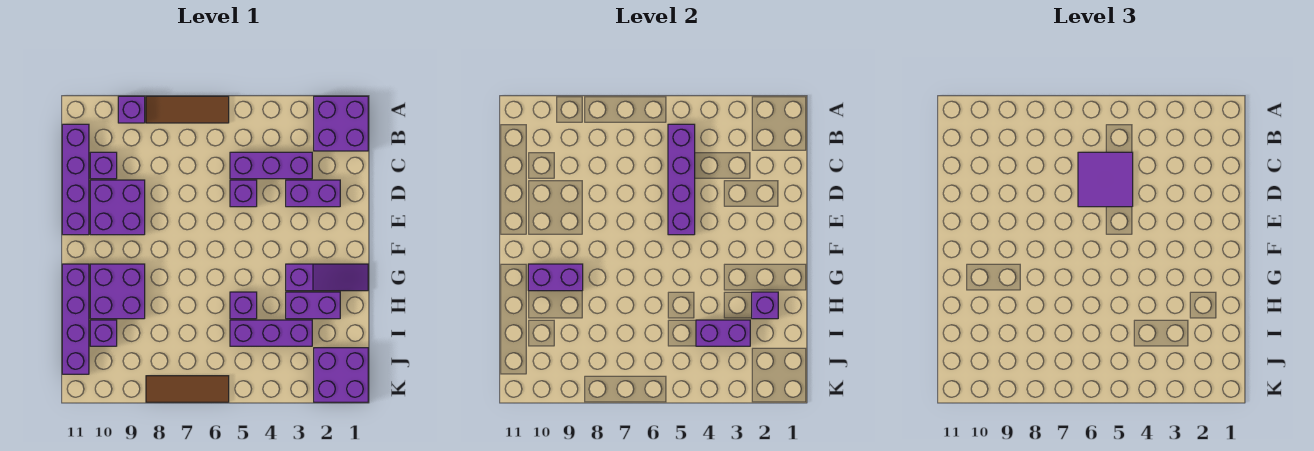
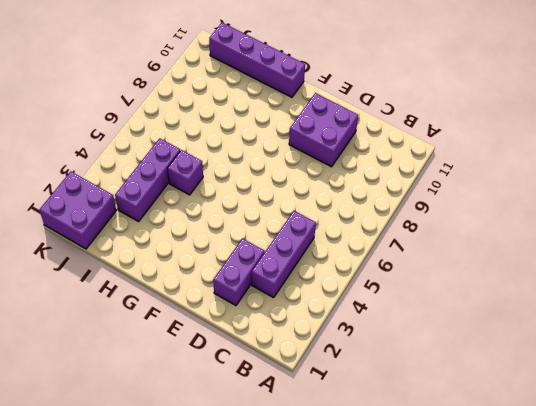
none -> purple 2x2 brick [314,96,368,151]
none -> brown 1x3 tile [146,96,229,123]
none -> purple 1x1 brick [118,96,145,123]

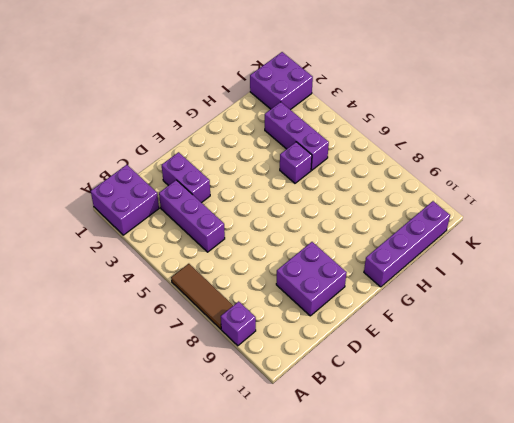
none -> purple 1x4 brick [62,124,89,235]
none -> purple 1x1 brick [90,152,117,179]
none -> purple 1x1 brick [230,180,257,207]

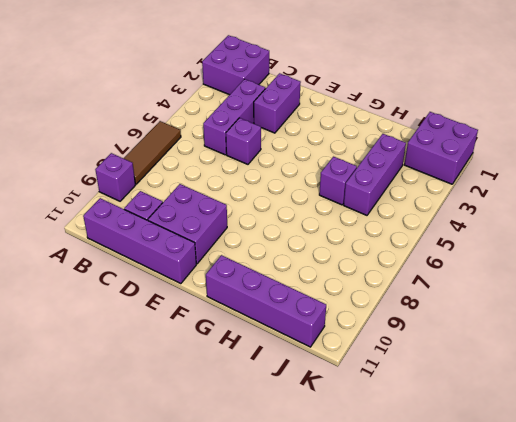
none -> purple 1x3 slope [286,264,368,291]
none -> purple 2x2 brick [90,264,145,319]
none -> purple 1x2 brick [286,292,340,319]

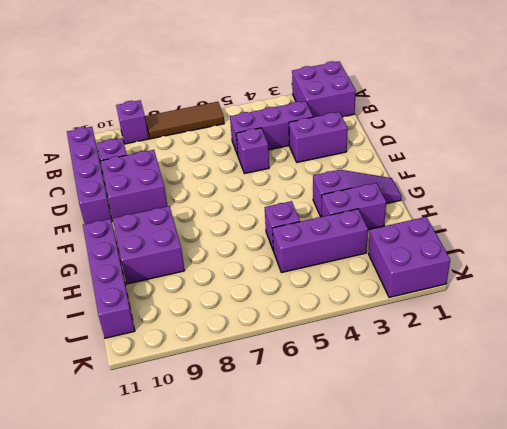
none -> purple 1x1 brick [90,320,117,346]
none -> brown 1x3 tile [146,376,229,402]
none -> purple 1x4 brick [668,124,695,235]

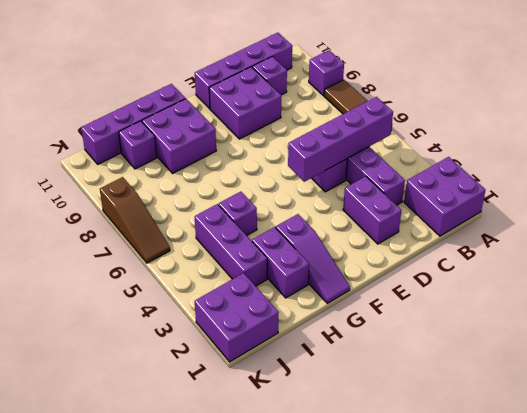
brown 1x3 slope [100,177,170,263] -> brown 1x3 tile [146,376,229,402]
none -> purple 1x2 brick [528,264,583,291]
none -> purple 1x1 brick [752,292,778,319]
none -> purple 1x2 brick [696,320,750,346]

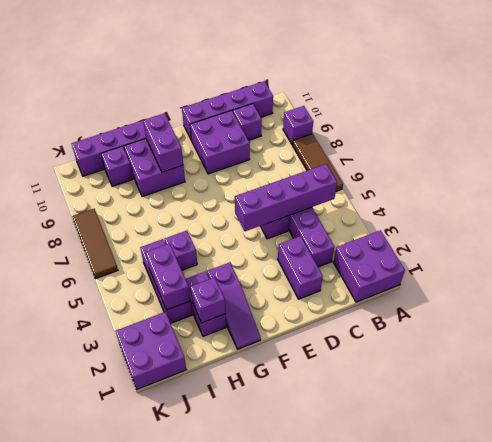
none -> purple 2x2 tile [1078,152,1133,207]

